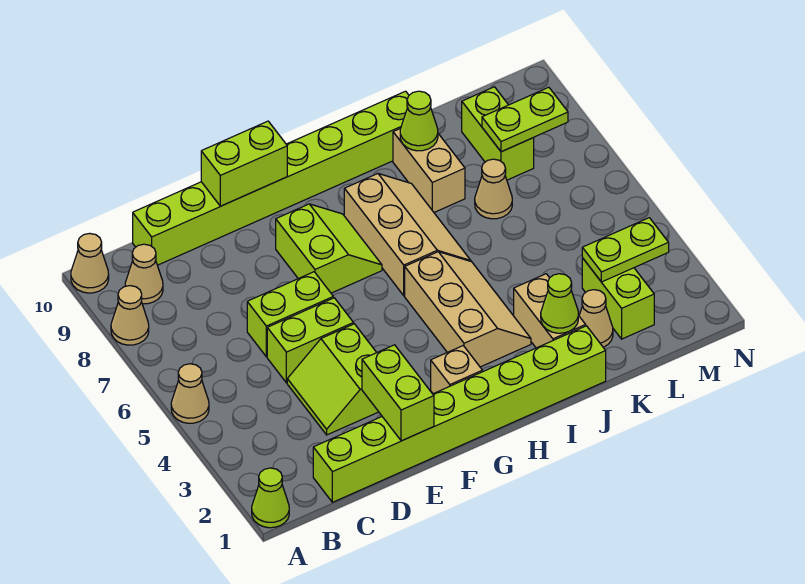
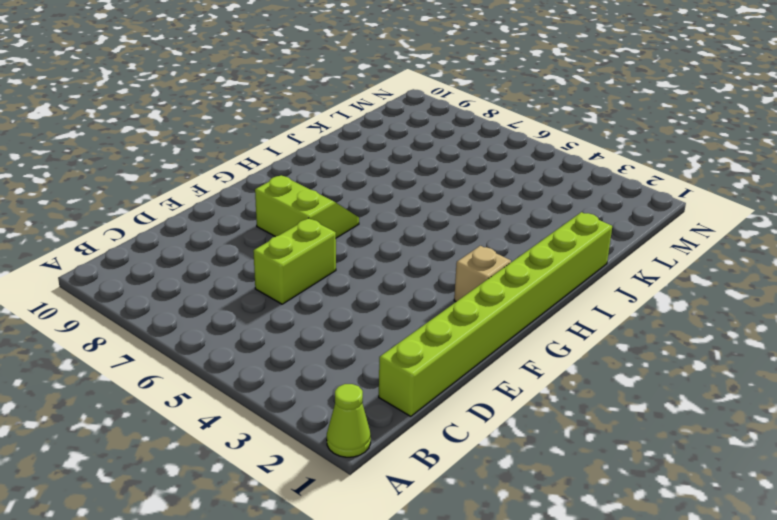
none -> tan 1x1 cone [171,364,209,423]
none -> tan 1x1 cone [111,286,149,345]
none -> tan 1x1 cone [71,233,109,293]

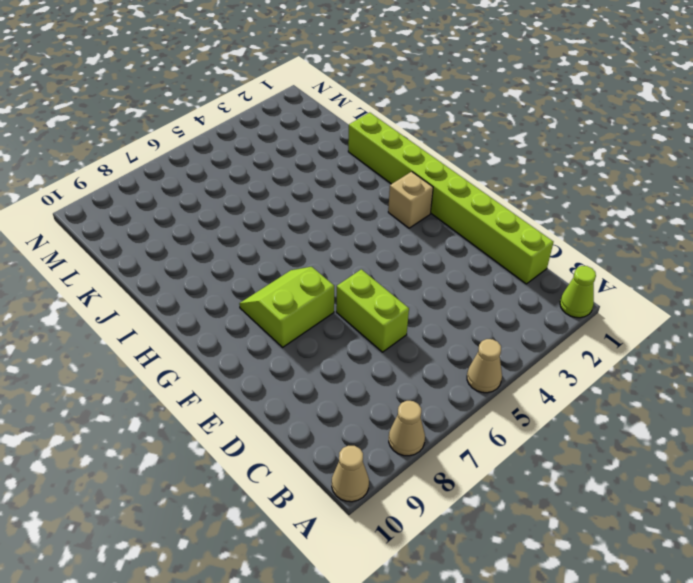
none -> tan 1x1 cone [125,244,163,304]
none -> lime 1x8 brick [133,91,409,265]
none -> lime 2x2 slope [287,324,378,435]

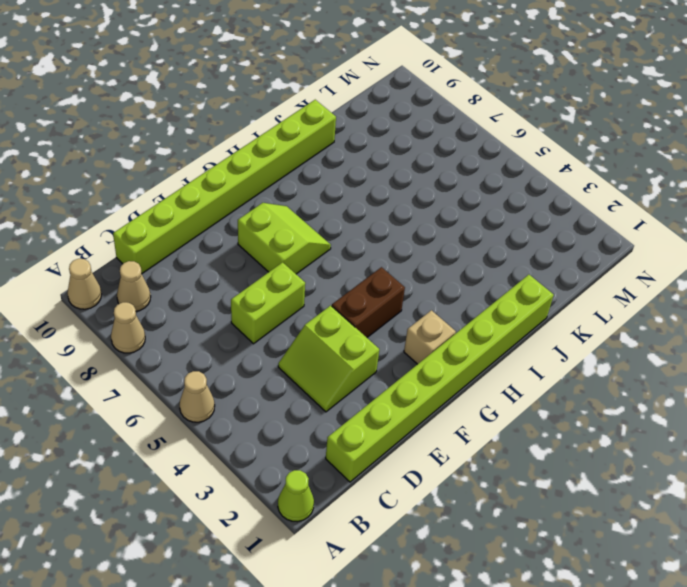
brown 1x2 brick [332,267,405,337] -> none
none -> lime 1x2 brick [267,298,354,383]
none -> tan 2x3 slope [405,252,531,367]
none -> tan 2x3 slope [344,174,471,296]

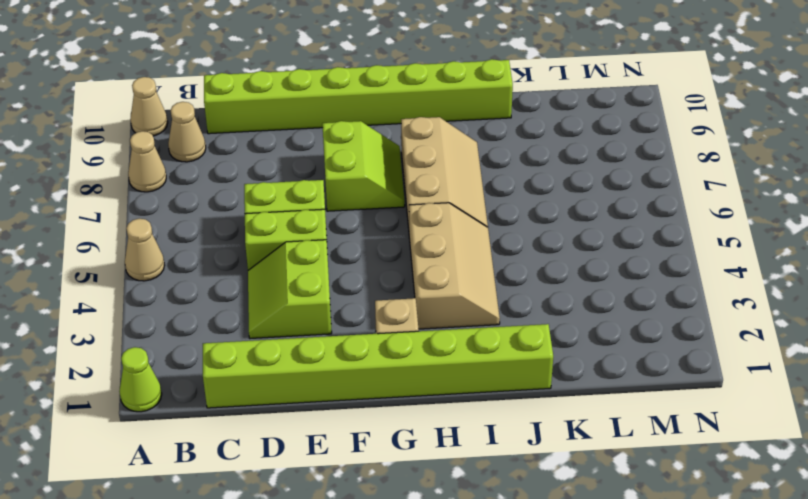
none -> tan 1x2 brick [514,274,586,348]
none -> tan 1x2 brick [393,128,465,212]
none -> tan 1x1 cone [579,290,613,347]

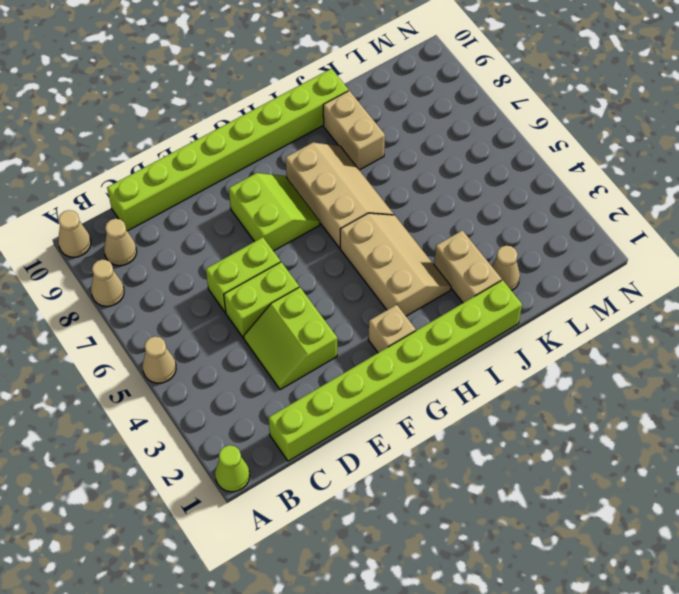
none -> tan 1x1 cone [475,159,512,219]
none -> lime 1x2 brick [582,258,654,339]
none -> lime 1x2 brick [462,87,534,180]

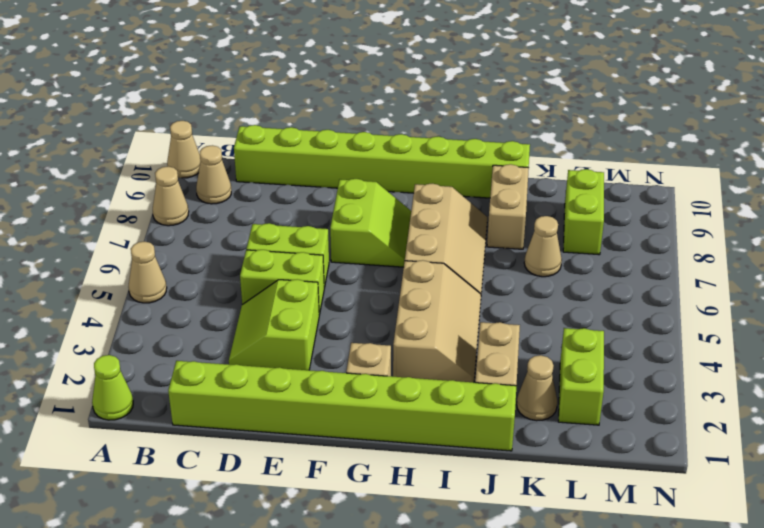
none -> lime 1x2 brick [362,345,434,441]
none -> lime 1x2 brick [201,121,287,206]
none -> lime 1x1 cone [541,274,578,333]

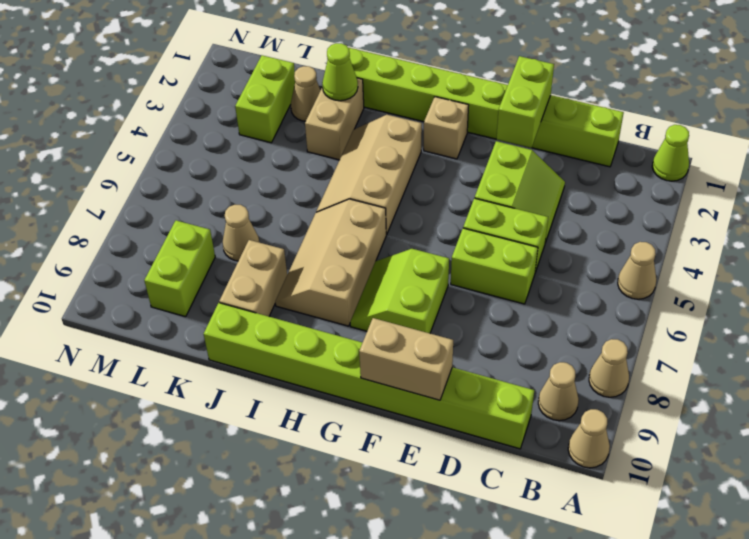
tan 1x2 brick [359,318,453,400] -> lime 1x2 brick [201,121,287,206]
none -> lime 1x1 cone [400,91,438,151]
none -> lime 1x2 plate [582,218,669,282]
none -> lime 1x2 plate [482,87,568,152]

